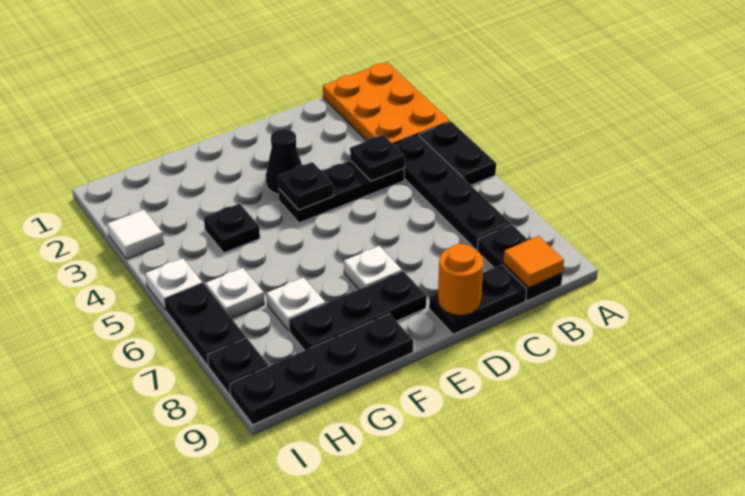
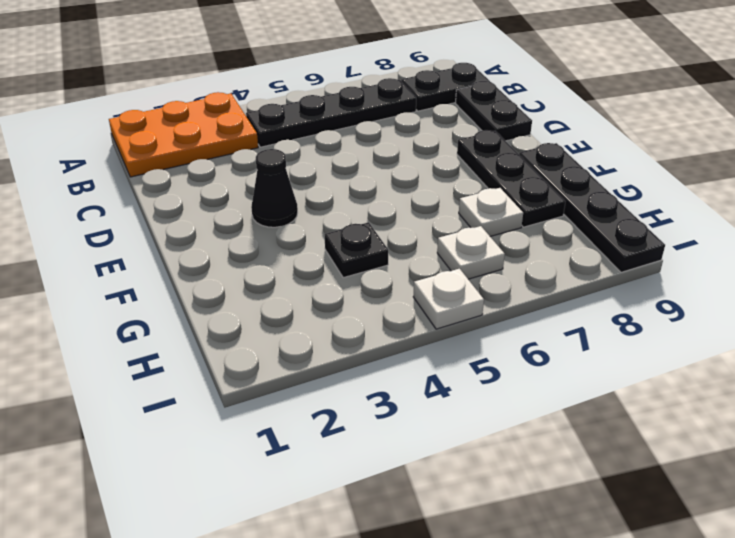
none -> black 1x2 plate [419,122,496,185]
none -> black 1x3 plate [279,160,404,223]
none -> white 1x1 plate [344,246,402,289]

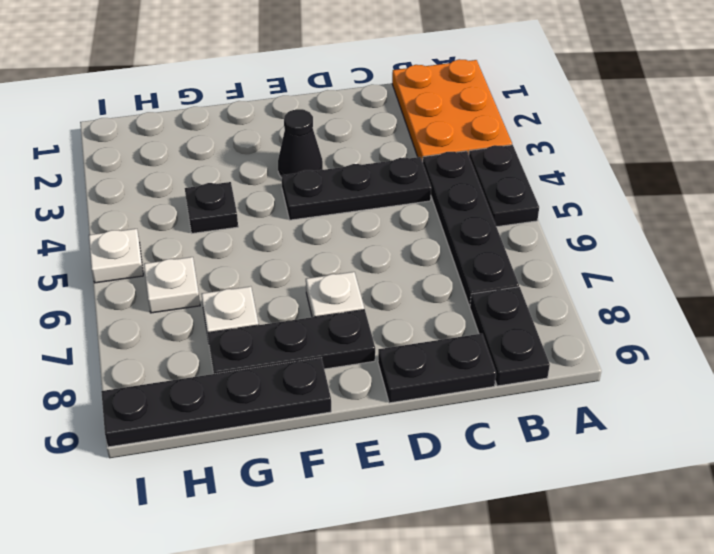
none -> white 1x1 tile [107,210,164,259]
none -> black 1x2 plate [165,284,246,365]
none -> black 1x1 plate [207,338,268,394]

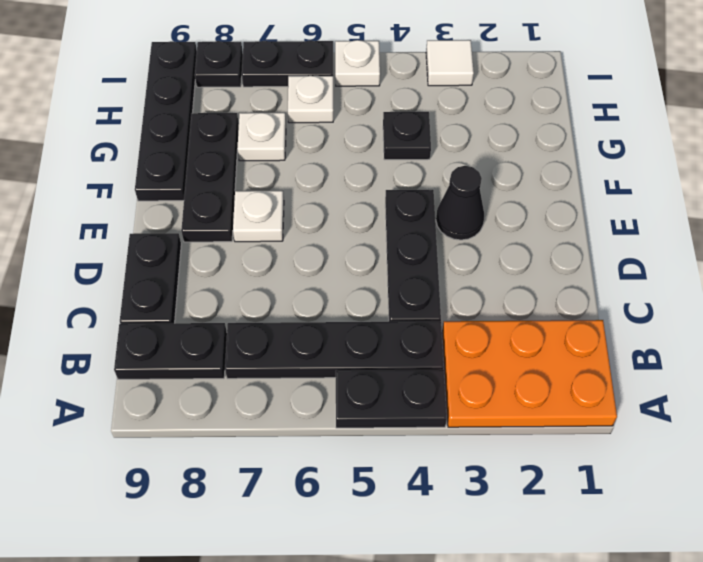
none -> orange 1x1 tile [503,236,564,288]
none -> black 1x1 plate [350,135,405,181]
none -> orange 1x1 round brick [438,244,484,315]

